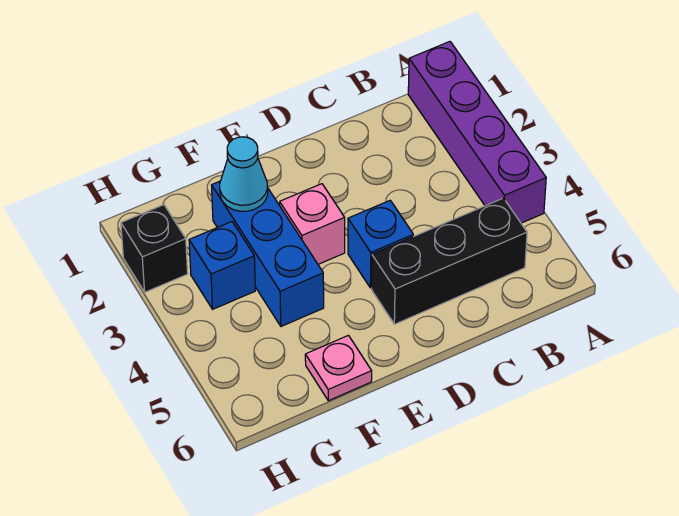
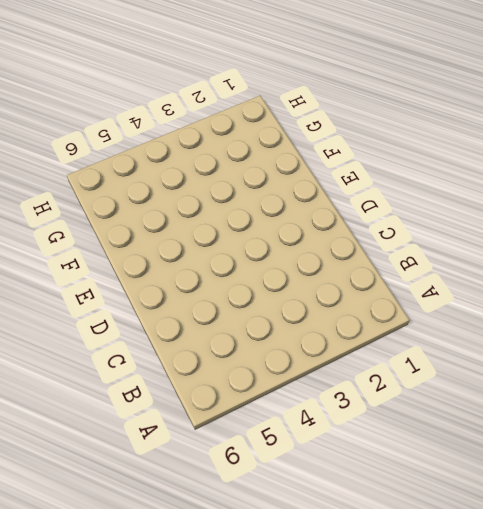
none -> purple 1x4 brick [408,42,546,223]
none -> black 1x3 brick [372,198,527,324]

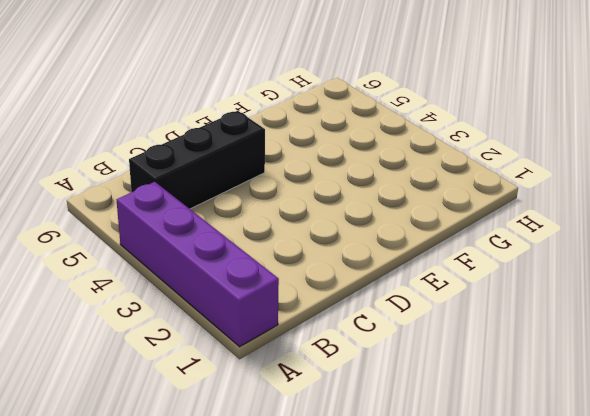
none -> blue 1x1 brick [348,200,413,288]
none -> pink 1x1 brick [280,184,345,264]

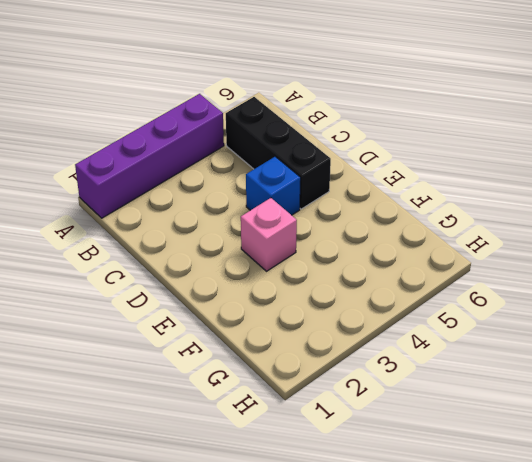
none -> blue 1x3 brick [212,181,324,326]
none -> pink 1x1 plate [305,335,372,401]

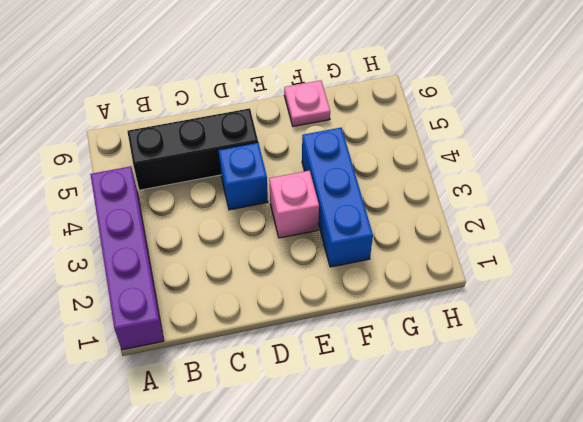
none -> blue 1x1 brick [189,222,255,309]
none -> black 1x1 brick [121,205,188,292]

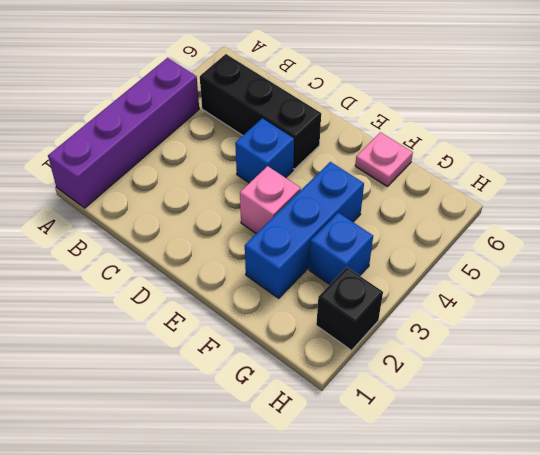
none -> cyan 1x1 cone [220,137,268,211]

